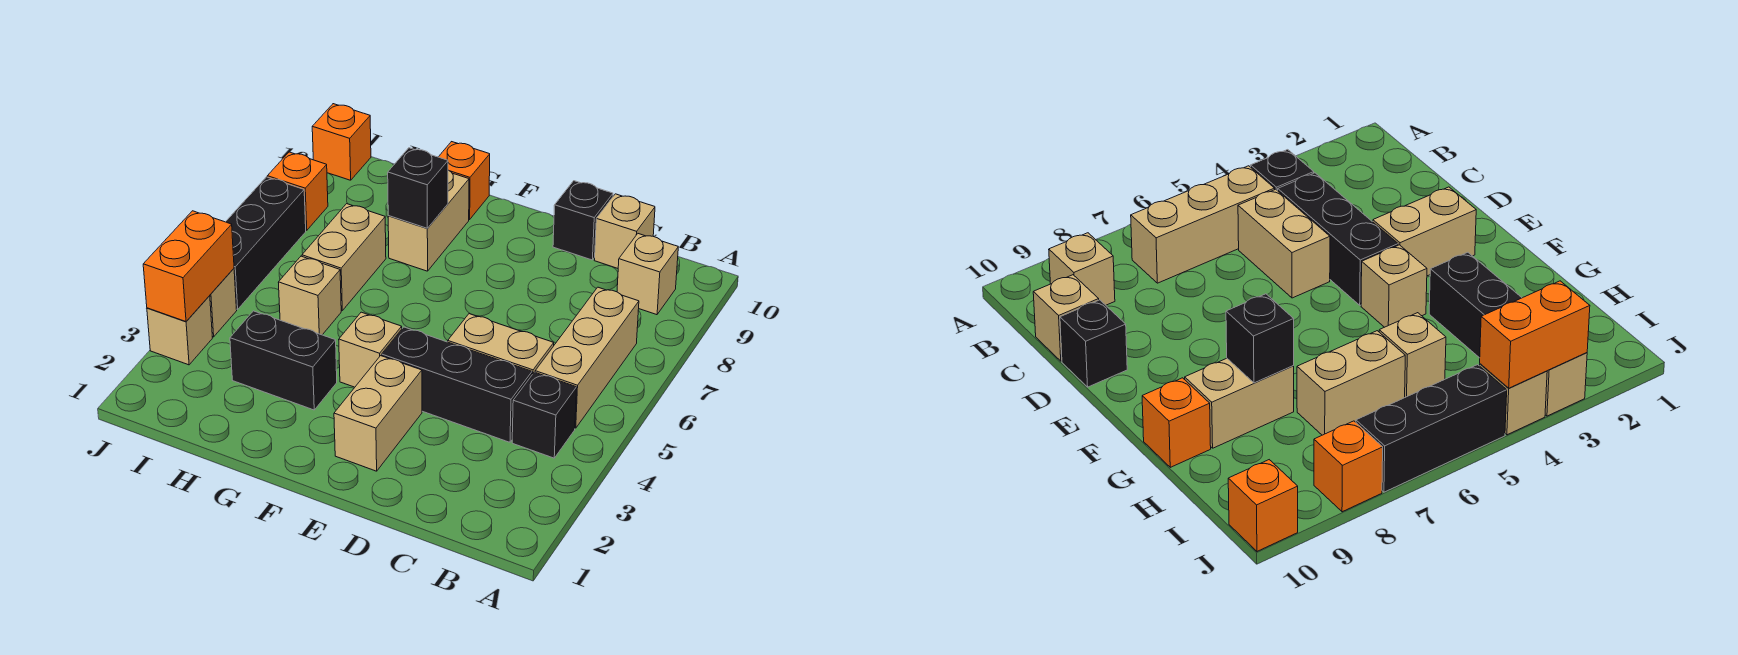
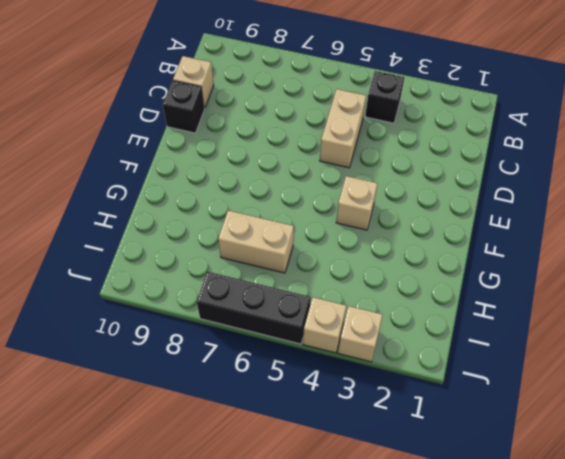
none -> tan 1x3 brick [535,287,639,428]
none -> tan 1x1 brick [617,234,678,315]
none -> black 1x3 brick [382,327,532,442]

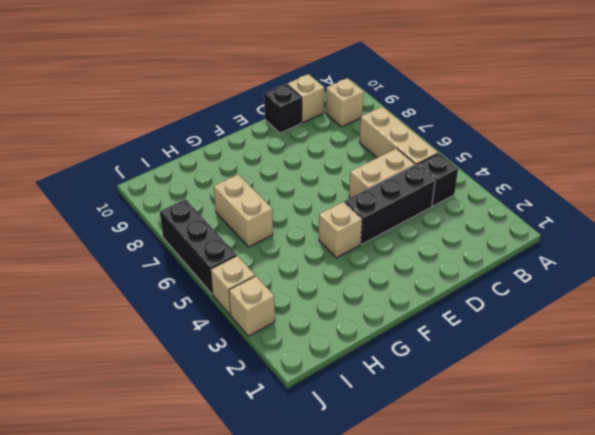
none -> tan 1x2 brick [334,356,422,471]
none -> black 1x2 brick [230,311,337,410]
none -> tan 1x2 brick [388,170,469,271]

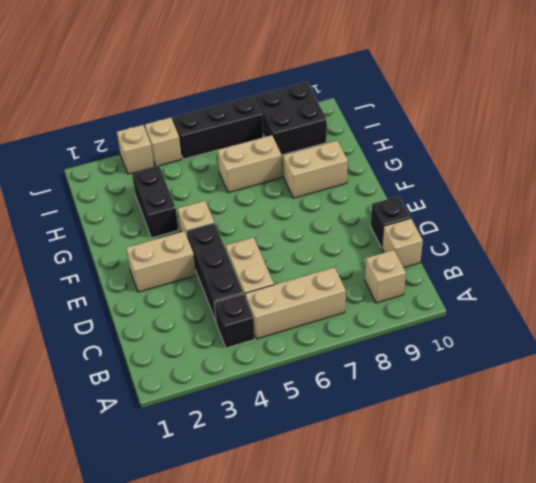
black 2x2 brick [255,82,327,155] -> orange 1x1 brick [267,152,328,230]
none -> orange 1x1 brick [439,142,490,220]
none -> tan 1x1 brick [278,256,341,335]
none -> orange 1x1 brick [312,104,371,180]

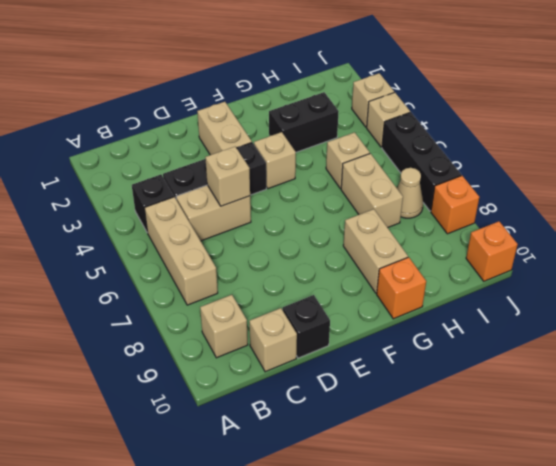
tan 1x1 brick [205,147,250,206] -> none
tan 1x1 cone [397,168,423,218] -> none
none -> black 1x1 brick [388,148,448,228]
none -> orange 1x2 brick [143,211,234,322]

